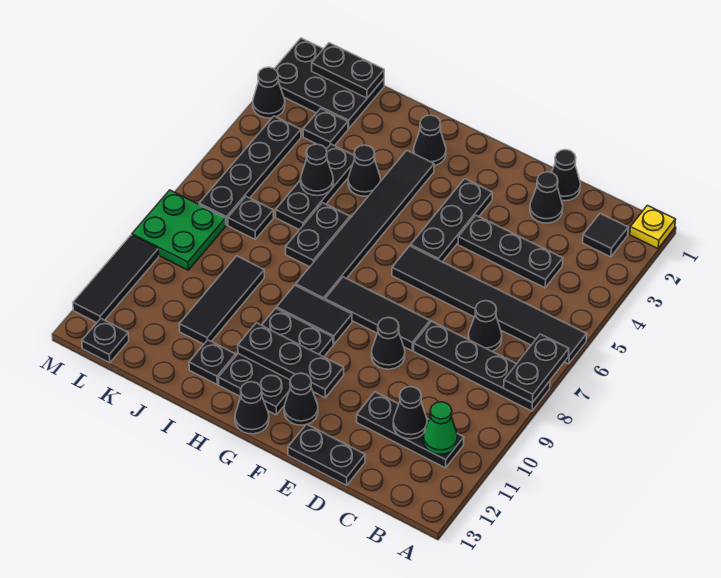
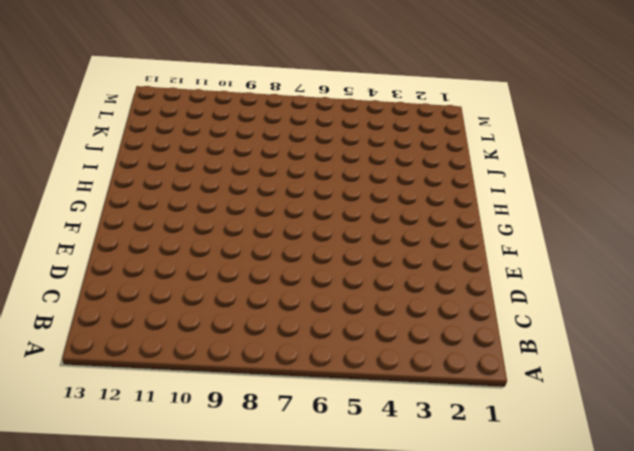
none -> yellow 1x1 plate [630,205,676,248]
none -> black 1x6 tile [392,246,587,364]
none -> black 1x4 plate [414,321,550,411]
none -> black 1x1 tile [583,214,628,257]

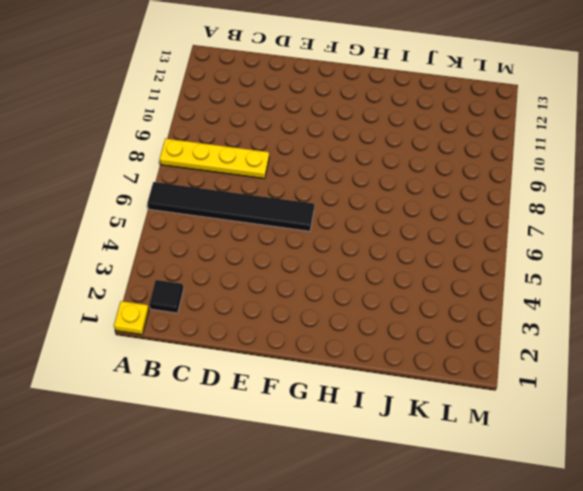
yellow 1x4 plate [160,138,269,179] -> black 1x4 plate [414,321,550,411]
none -> black 1x3 plate [357,392,464,468]
none -> black 1x3 plate [458,215,563,288]
none -> black 1x1 cone [468,301,502,351]
none -> black 1x1 cone [551,150,580,201]

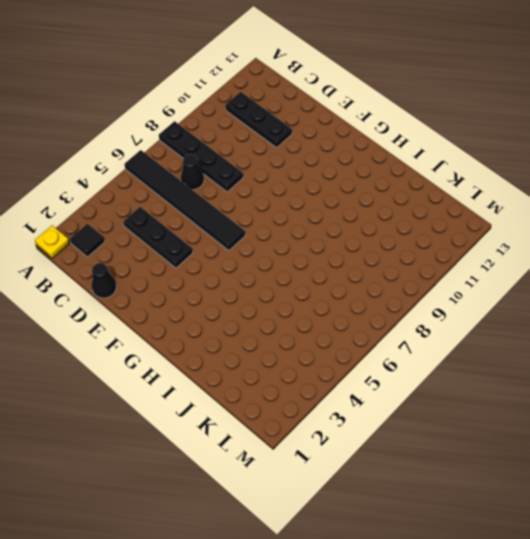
none -> black 1x1 cone [530,172,563,223]
none -> black 1x2 plate [288,424,365,485]
none -> black 1x3 tile [325,277,430,351]
none -> black 1x1 cone [371,317,405,369]

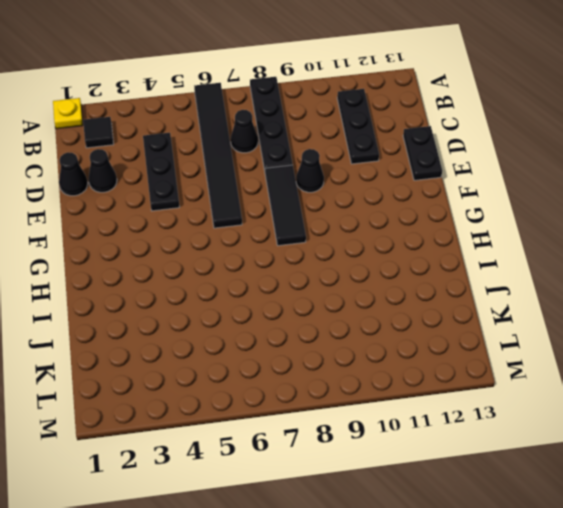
none -> black 1x3 plate [411,179,492,262]
none -> black 1x1 cone [284,373,318,425]
none -> black 1x2 tile [277,285,352,344]
none -> black 2x3 plate [218,308,333,415]

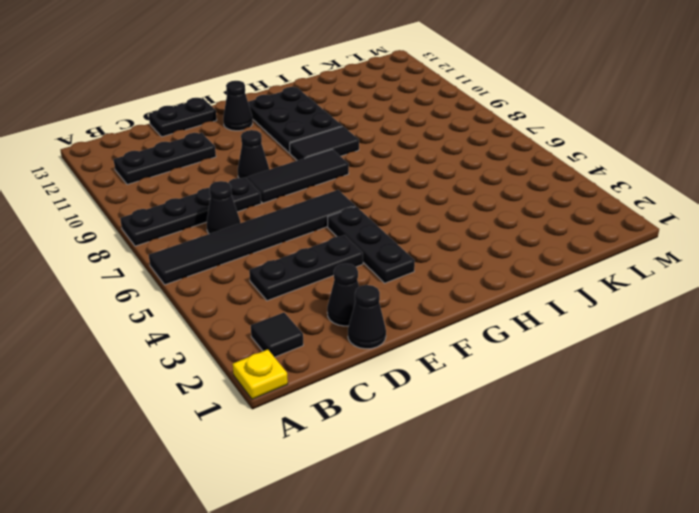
none -> black 1x1 cone [235,382,269,434]
none -> black 1x1 cone [414,115,446,166]
none -> black 1x6 tile [296,150,434,300]
none -> black 1x1 cone [348,145,381,196]

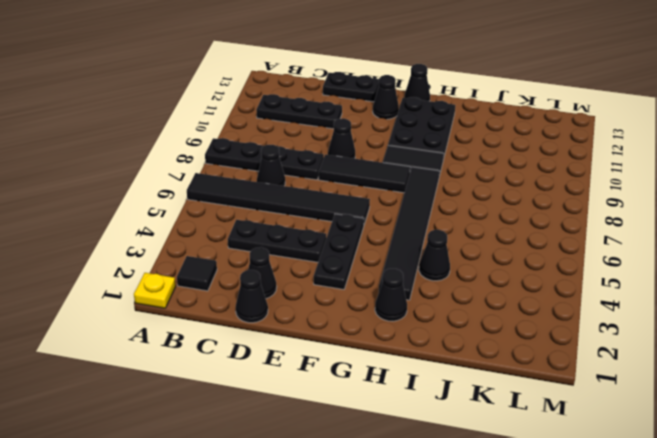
none -> black 1x2 plate [286,203,350,267]
none -> black 1x1 plate [189,340,236,384]
none -> black 1x3 plate [276,144,354,230]
none -> black 1x3 tile [179,256,264,344]

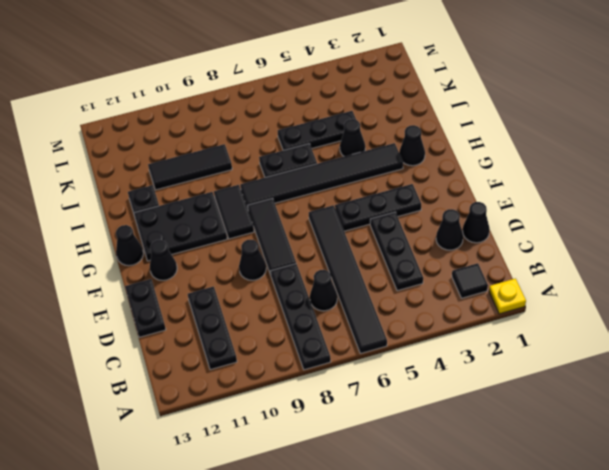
none -> black 2x3 plate [274,38,384,129]
none -> black 1x1 plate [303,108,348,149]
none -> black 1x1 plate [228,196,274,240]
none -> black 1x4 plate [199,116,301,225]

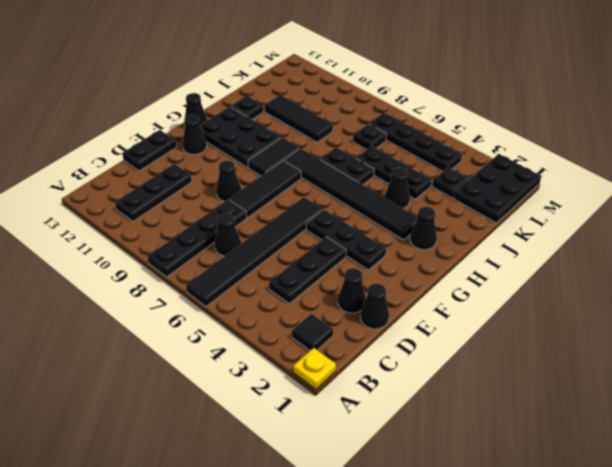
none -> green 2x2 plate [132,190,226,270]
none -> black 1x1 plate [82,318,129,363]
none -> black 1x1 cone [253,67,285,118]
none -> black 1x3 tile [73,235,159,323]

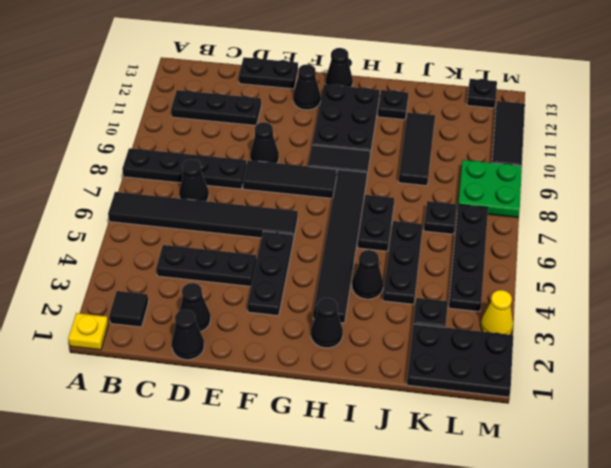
yellow 1x1 cone [481,290,513,335] -> black 1x1 cone [253,67,285,118]
none -> black 1x2 plate [504,334,569,403]
none -> green 1x1 cone [423,402,457,454]
none -> black 1x1 cone [393,387,427,439]
none -> black 1x3 plate [238,323,344,398]

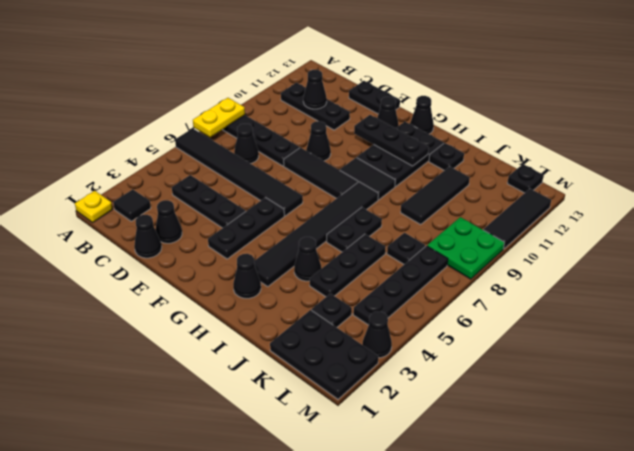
yellow 1x2 plate [193,98,245,137] -> black 1x2 plate [504,334,569,403]
none -> green 1x1 cone [423,402,457,454]
none -> black 1x1 cone [301,144,333,196]
none -> black 1x2 plate [312,43,384,98]

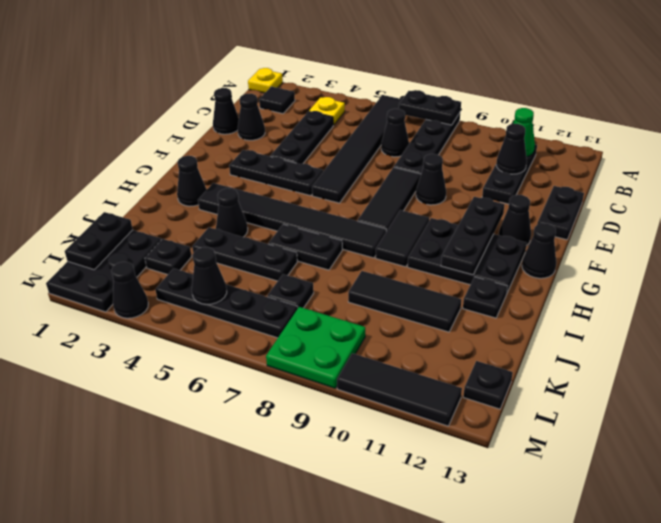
yellow 1x1 plate [309,97,345,125] -> none
black 1x1 cone [192,247,227,304] -> black 1x1 cone moved to [301,144,333,196]

